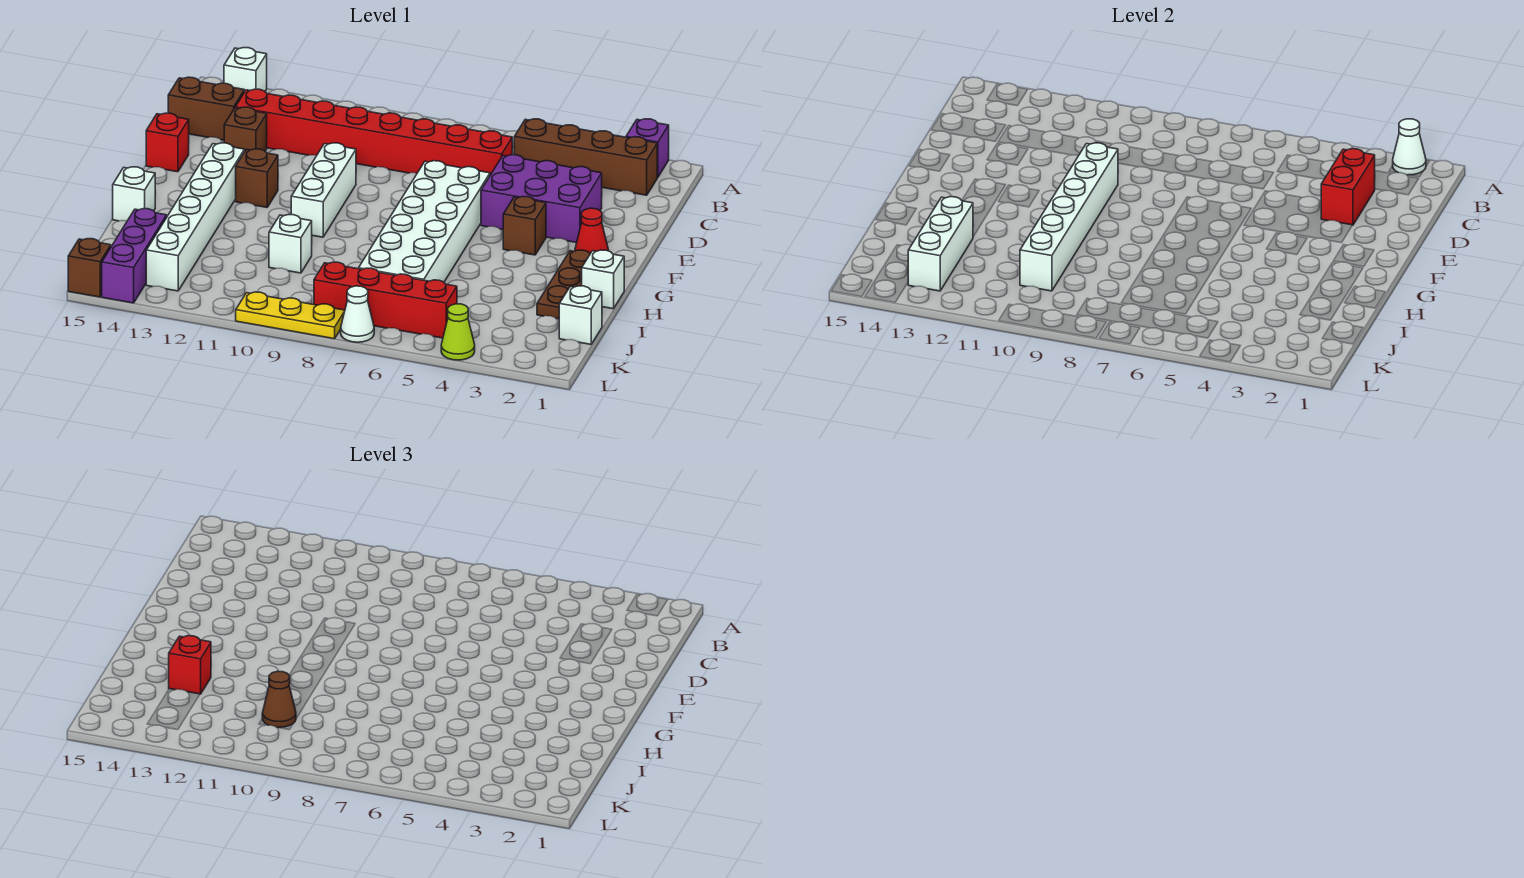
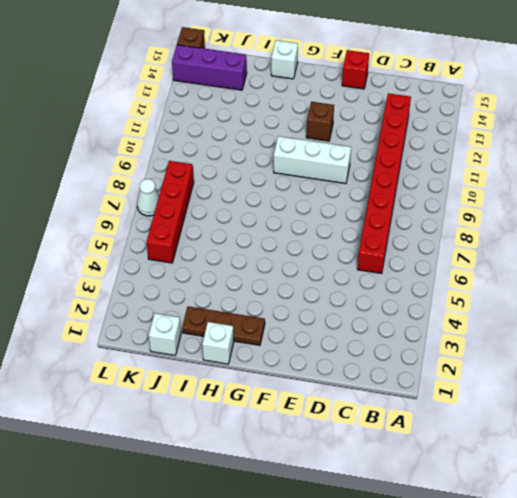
none -> purple 1x1 brick [626,119,669,177]
none -> white 1x1 brick [224,48,267,92]
none -> brown 1x4 brick [514,119,657,195]
none -> brown 1x2 brick [168,77,244,140]

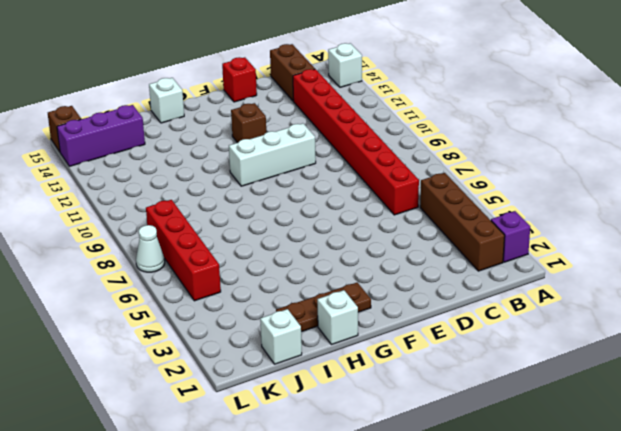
none -> purple 2x3 brick [481,154,602,243]
none -> brown 1x1 brick [224,107,267,151]
none -> white 2x6 brick [359,161,490,282]
none -> red 1x1 cone [575,208,609,254]

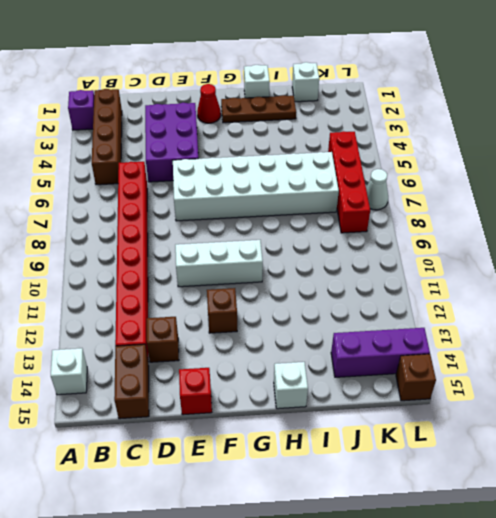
none -> brown 1x1 brick [503,197,546,255]
none -> white 1x6 brick [146,143,245,291]
none -> white 1x1 brick [269,214,312,273]
none -> lime 1x1 cone [441,304,475,360]

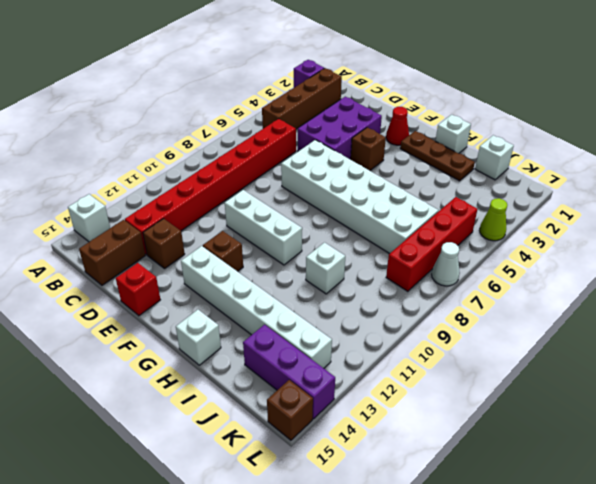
none -> yellow 1x3 plate [236,292,345,339]
none -> white 1x1 cone [1393,119,1426,175]
none -> red 1x2 brick [1321,149,1375,225]
none -> white 1x6 brick [1020,143,1118,291]

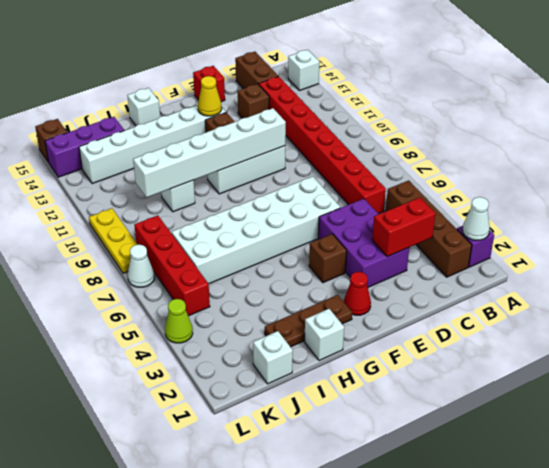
yellow 1x1 cone [198,76,222,116] -> none
none -> white 1x3 brick [908,197,973,291]
none -> red 1x1 brick [169,636,211,694]
none -> brown 1x1 cone [262,671,296,728]

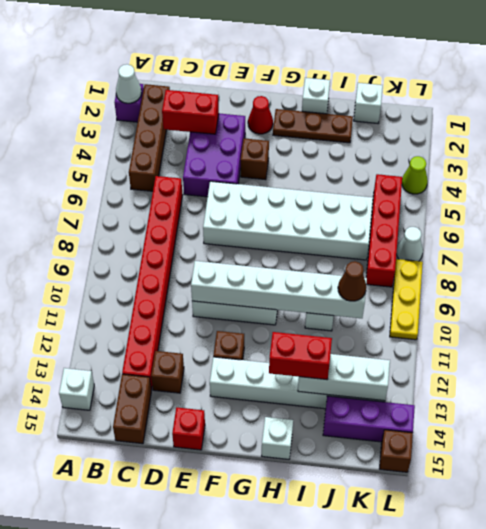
red 1x2 brick [269,332,332,380] -> red 1x1 brick [169,636,211,694]

